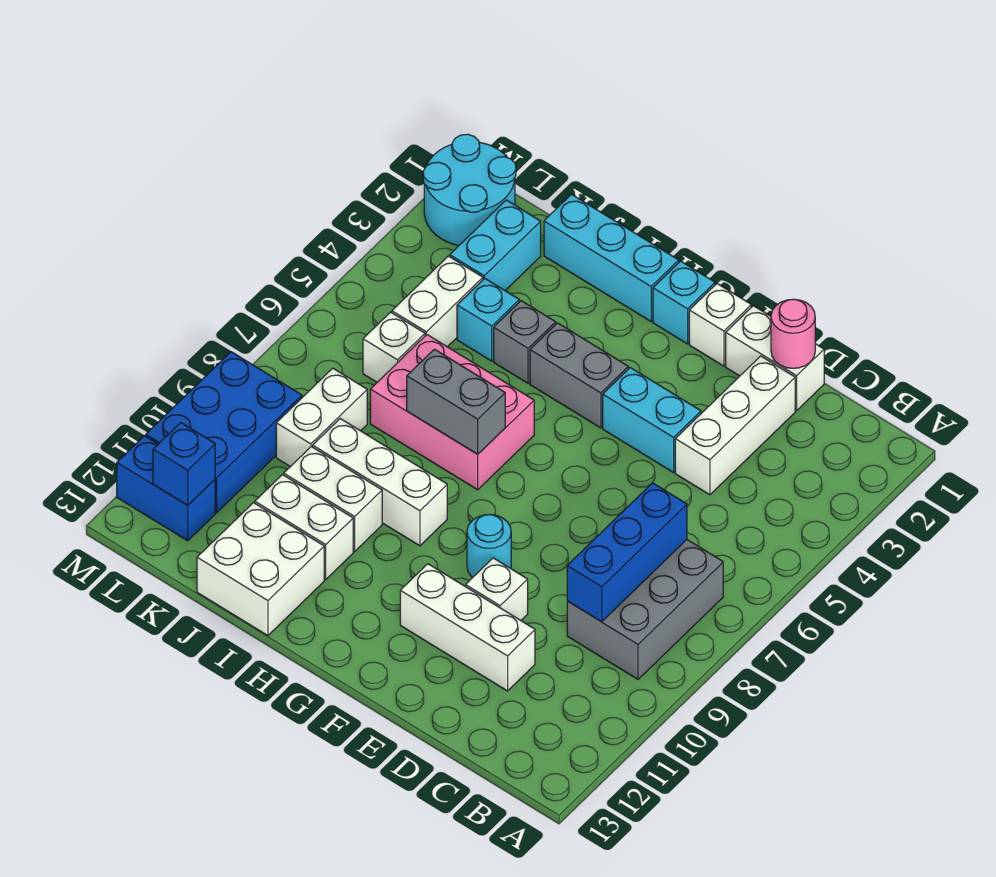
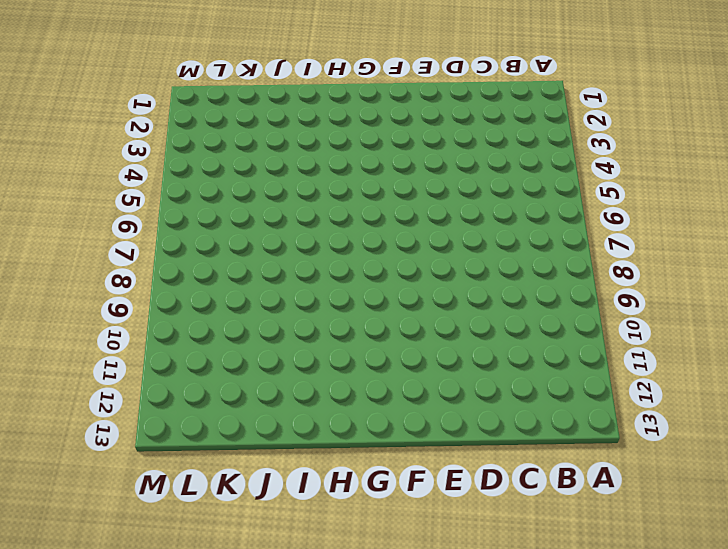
none -> grey 2x3 brick [567,540,723,679]
none -> white 1x2 brick [726,306,824,411]
none -> white 1x3 brick [675,356,795,495]

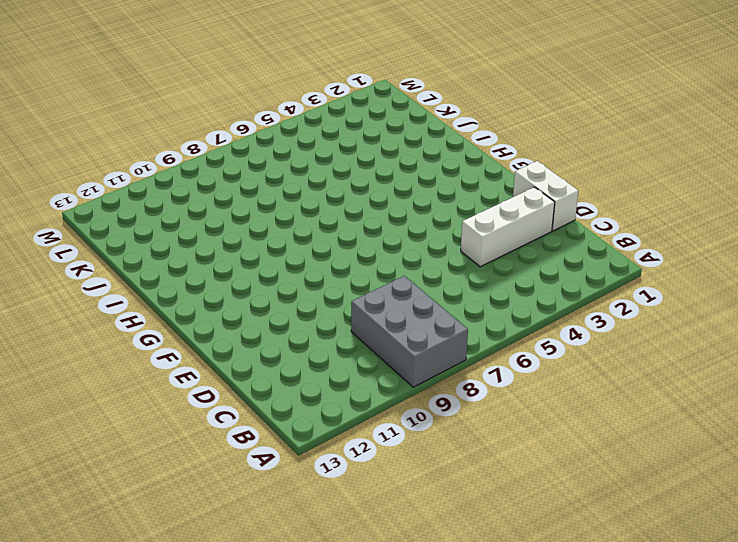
grey 2x3 brick [351,276,468,387] -> grey 2x3 brick turned to [567,540,723,679]
none -> white 1x3 brick [400,564,535,691]
none -> cyan 1x2 brick [603,368,701,472]
none -> white 1x1 brick [466,558,528,620]

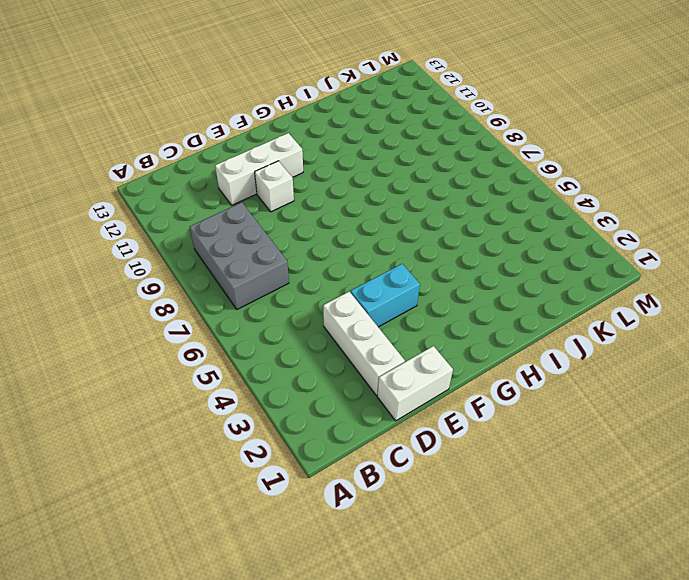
none -> white 1x1 brick [689,284,751,366]
none -> cyan 1x1 round brick [467,515,511,578]
none -> cyan 1x1 brick [653,261,715,344]

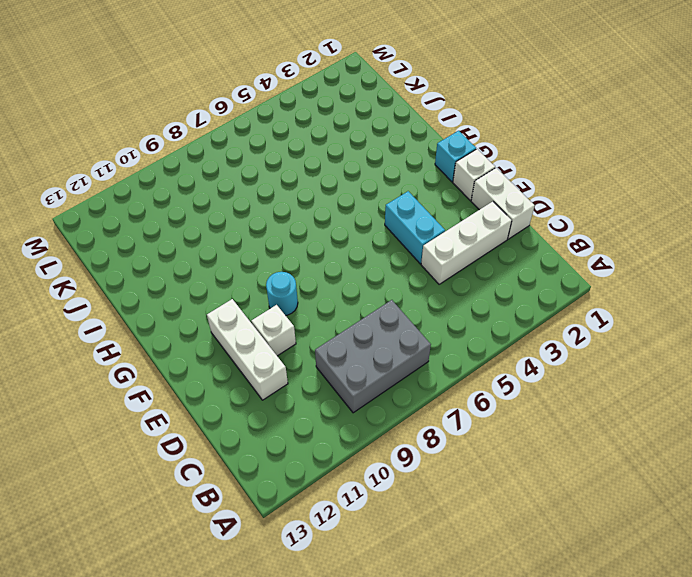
none -> grey 1x2 brick [530,323,628,428]
none -> cyan 1x3 brick [544,194,679,321]
none -> pink 2x3 brick [370,335,534,490]

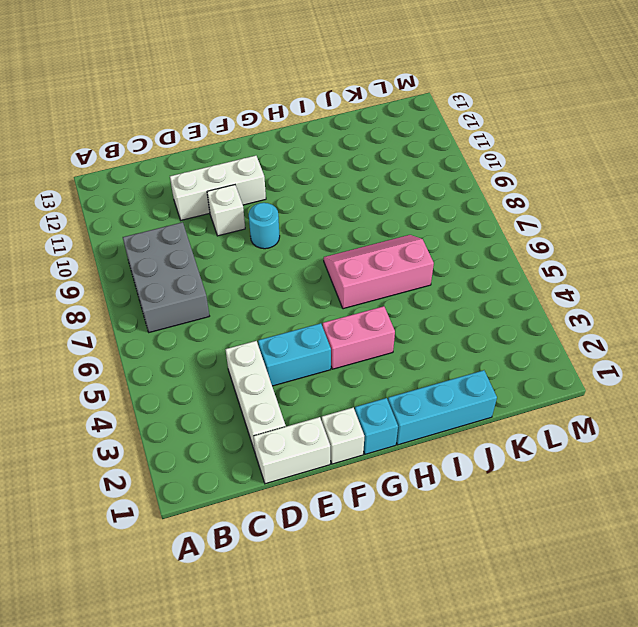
pink 1x2 brick [323,306,395,369] -> grey 1x2 brick [530,323,628,428]
pink 2x3 slope [324,235,434,309] -> pink 2x3 brick [370,335,534,490]
none -> white 1x3 brick [313,419,447,546]
none -> grey 1x1 brick [494,301,556,383]
none -> white 1x2 brick [284,447,382,551]

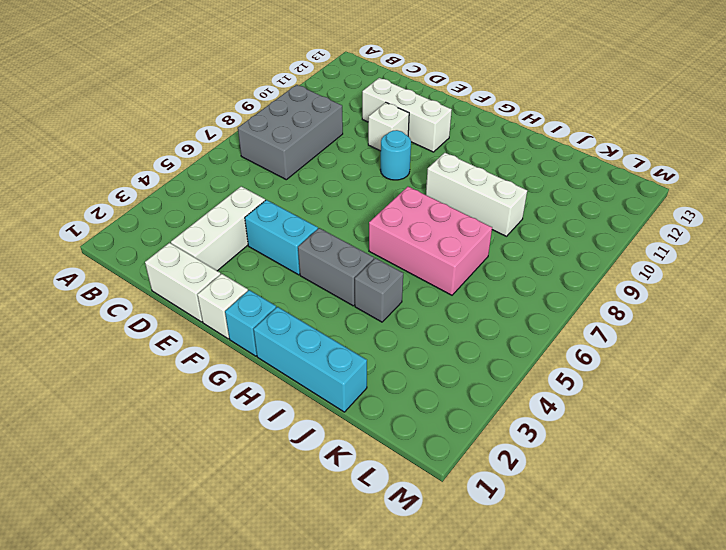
none -> white 1x2 brick [284,447,382,551]
none -> white 1x2 brick [255,475,353,579]
none -> white 2x2 brick [197,503,324,636]

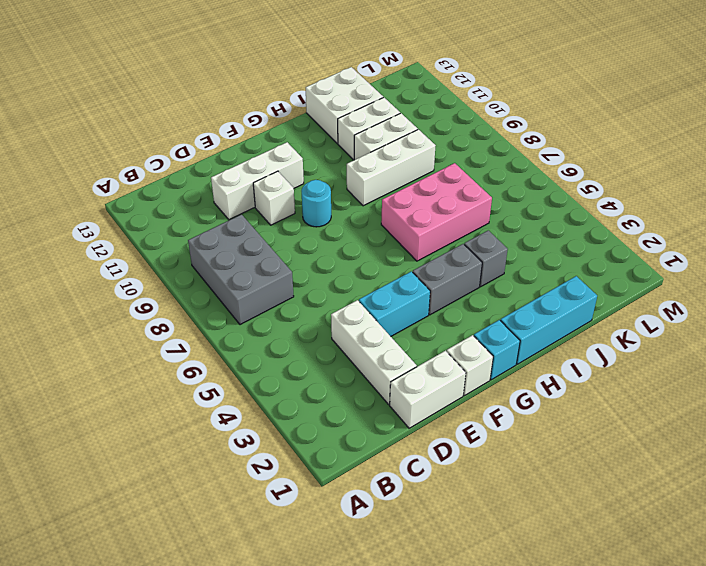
none -> cyan 1x1 brick [457,278,519,361]
none -> cyan 1x2 brick [450,200,541,290]
none -> white 1x2 brick [392,256,483,347]

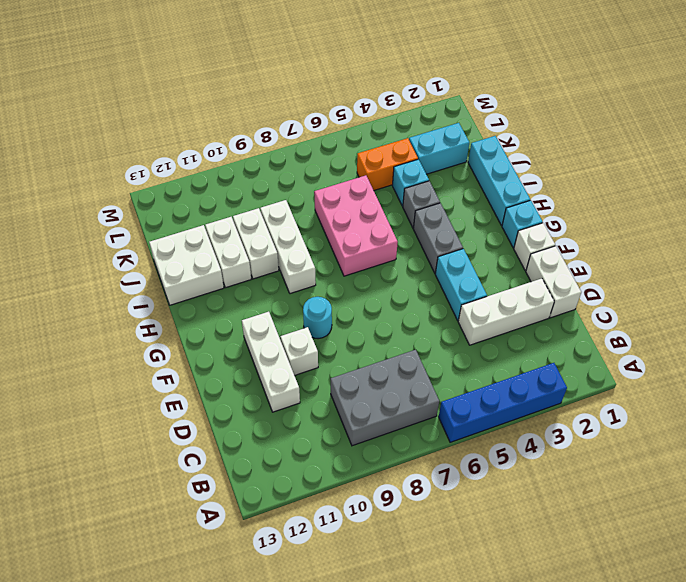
blue 1x4 brick [439,363,567,442] -> none
orange 1x2 brick [357,138,418,190] -> white 1x2 brick [392,256,483,347]
none -> white 1x1 brick [363,312,425,382]
none -> white 1x2 brick [276,368,367,467]
none -> cyan 2x2 round brick [423,134,516,245]

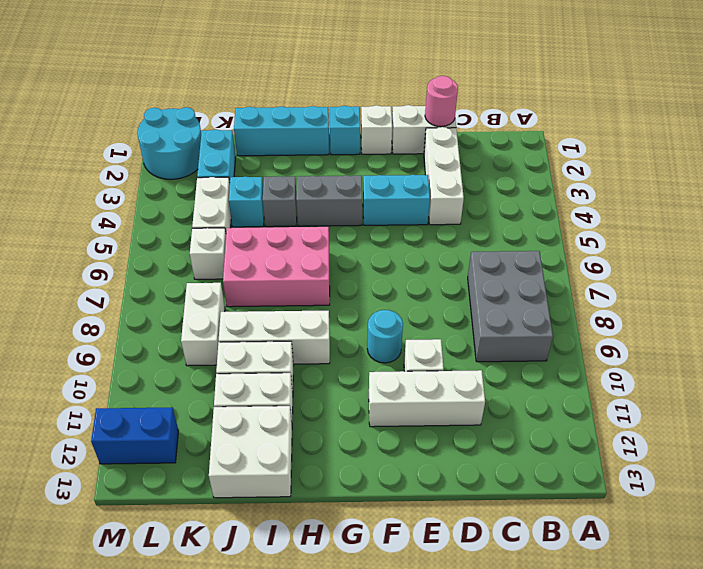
none -> blue 2x3 brick [146,352,302,513]
none -> blue 1x3 brick [567,483,687,622]
none -> grey 1x2 brick [407,349,505,454]

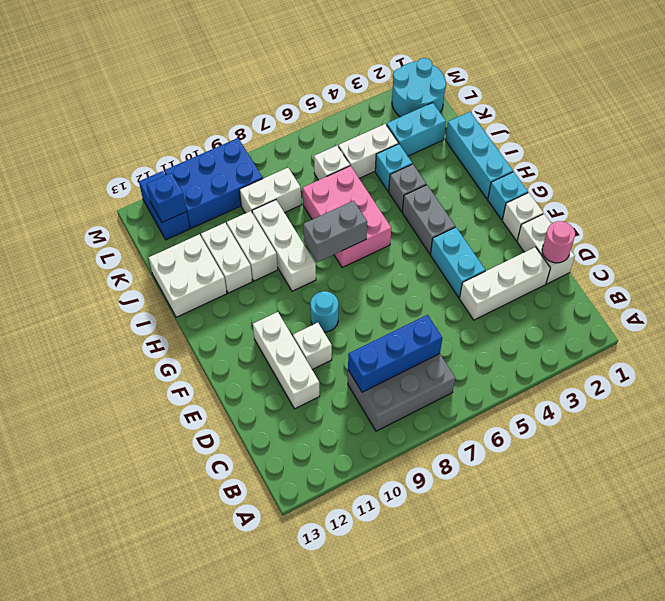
grey 1x2 brick [303,201,367,262] -> grey 1x2 brick turned to [407,349,505,454]

